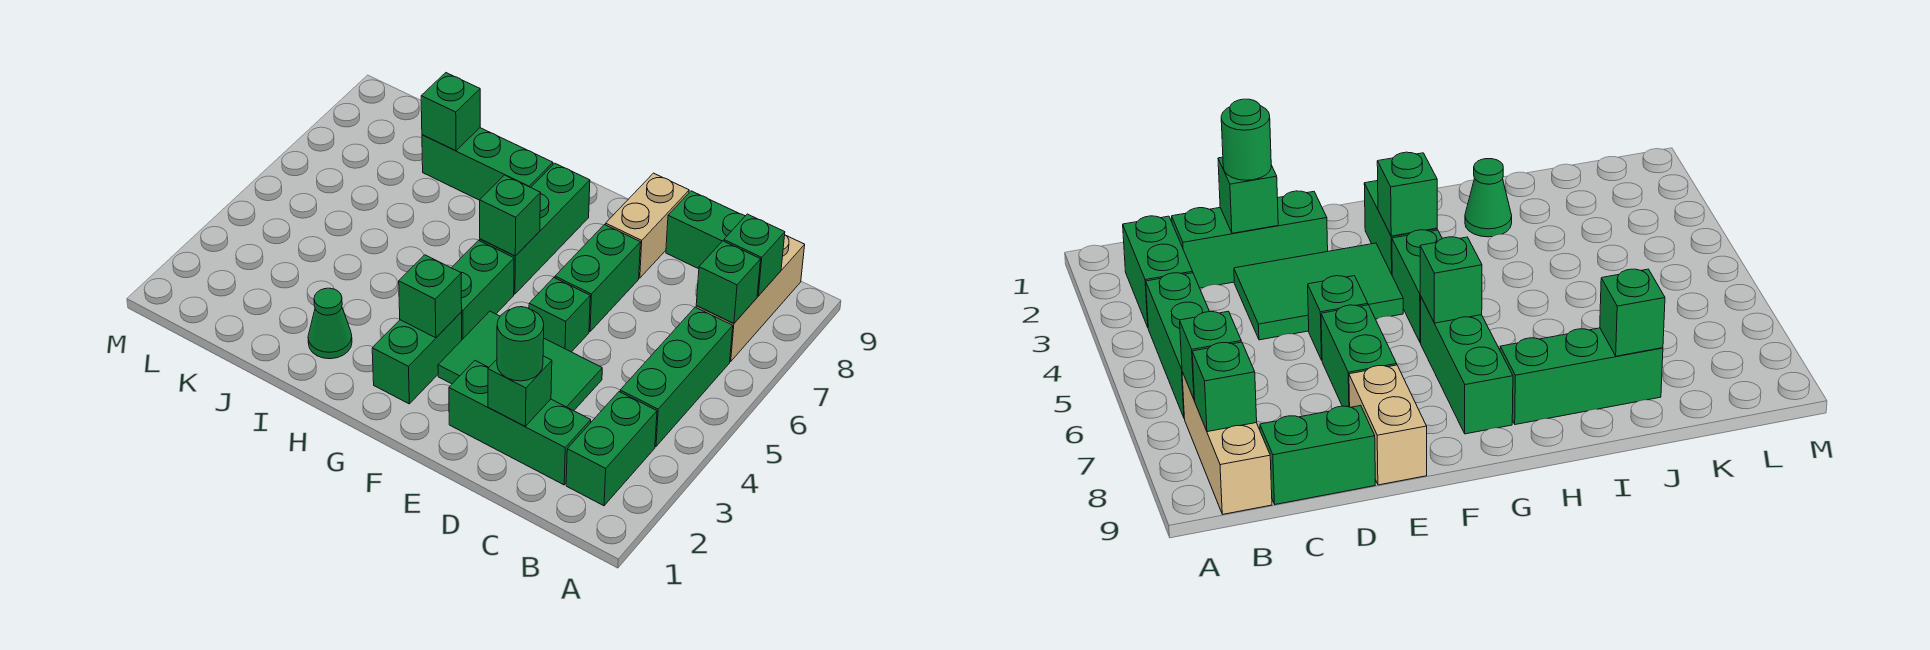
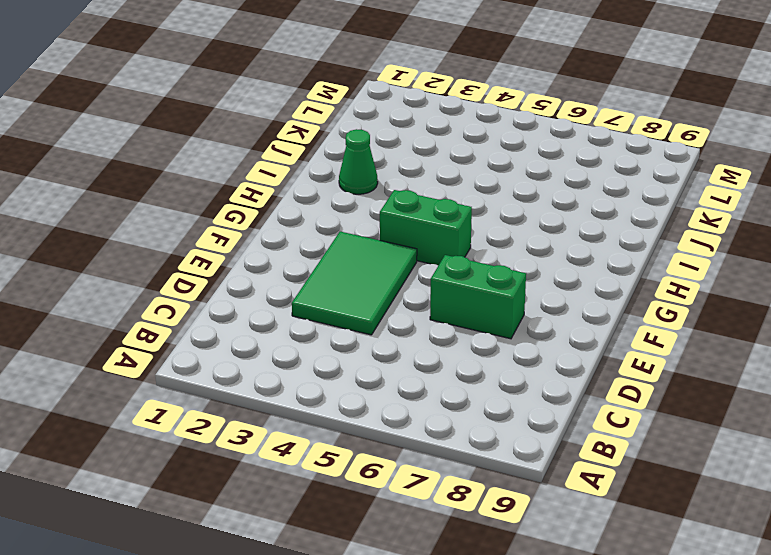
none -> green 1x2 brick [566,392,657,506]
none -> green 1x3 brick [620,307,733,447]
none -> tan 1x3 brick [696,235,805,361]

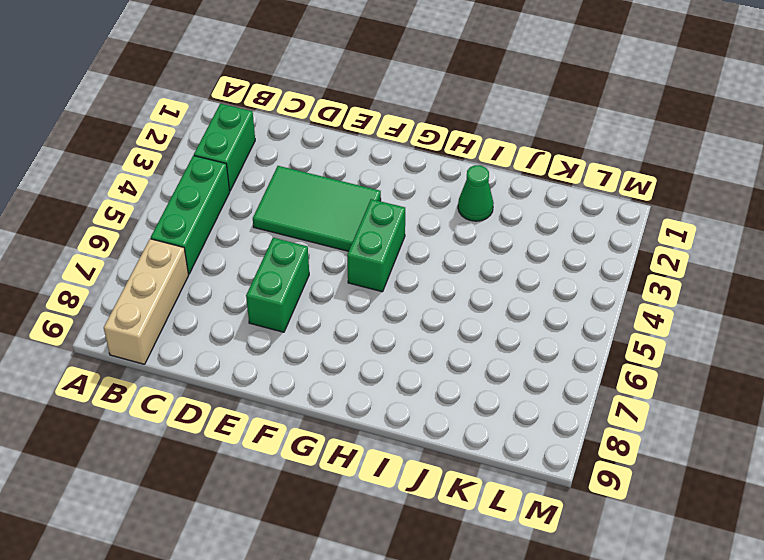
none -> green 1x3 brick [449,361,591,485]
none -> green 1x2 brick [666,191,745,269]
none -> green 1x1 brick [529,278,590,352]

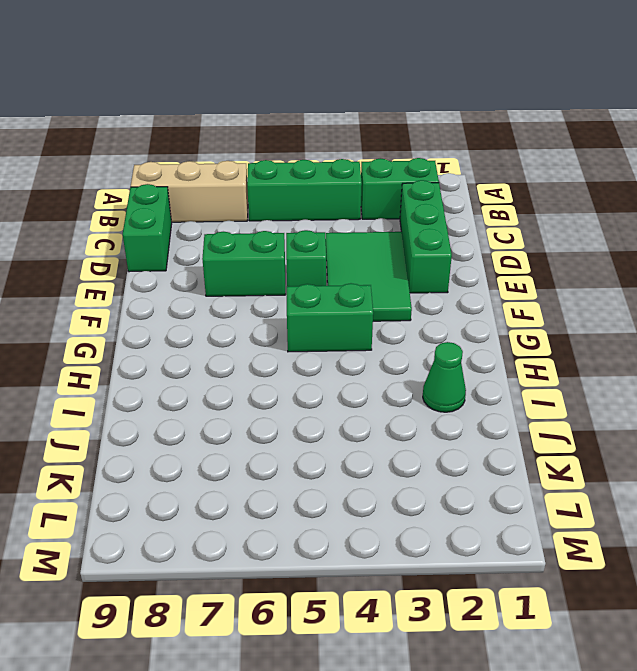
none -> tan 1x2 brick [606,173,689,278]
none -> green 1x2 brick [372,312,462,404]
none -> green 1x3 brick [479,163,590,294]

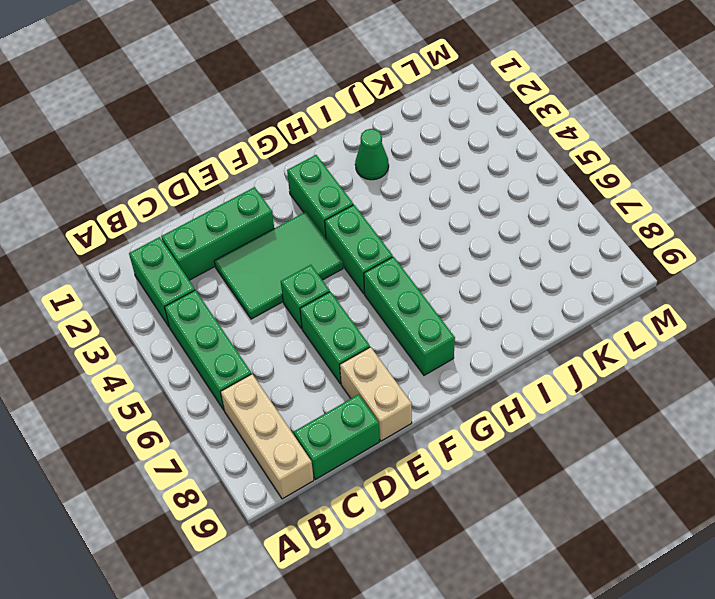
none -> green 1x3 brick [422,128,553,200]
none -> green 1x1 brick [696,241,761,323]
none -> green 1x1 brick [724,214,785,296]

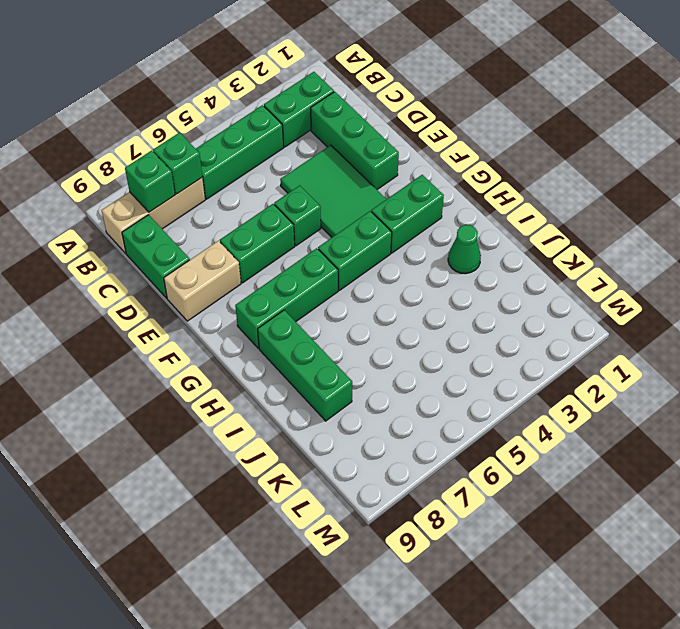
none -> green 1x1 brick [488,356,552,426]
none -> green 1x1 brick [399,255,462,338]
none -> green 1x1 brick [480,175,541,256]

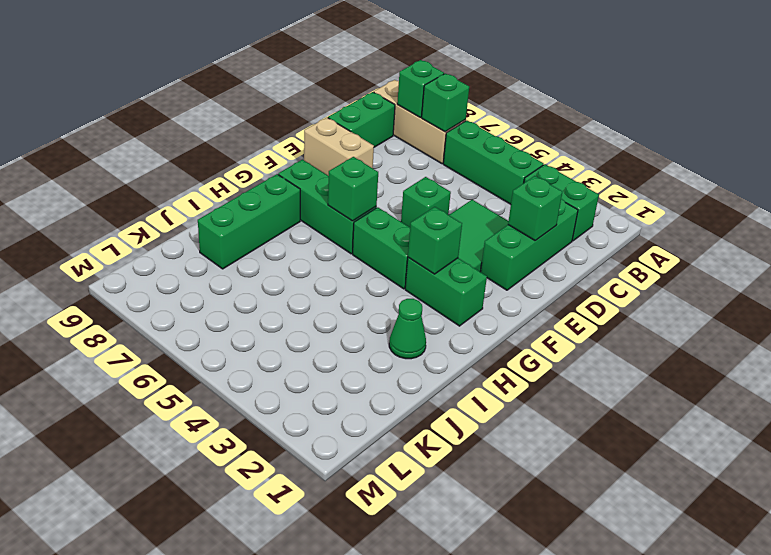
none -> green 1x2 brick [555,225,641,331]
none -> green 1x1 brick [421,73,480,151]
none -> green 1x1 round brick [497,307,544,381]

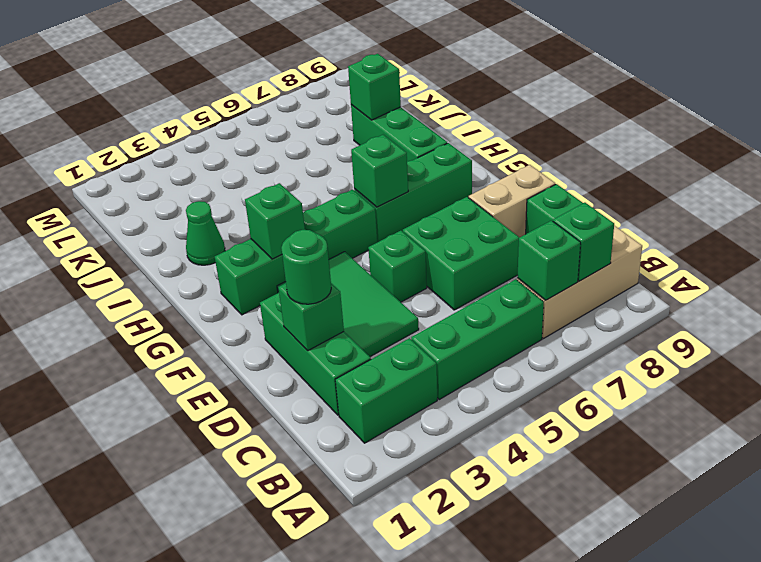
green 2x2 brick [403,197,519,310] -> green 1x2 brick [555,225,641,331]

